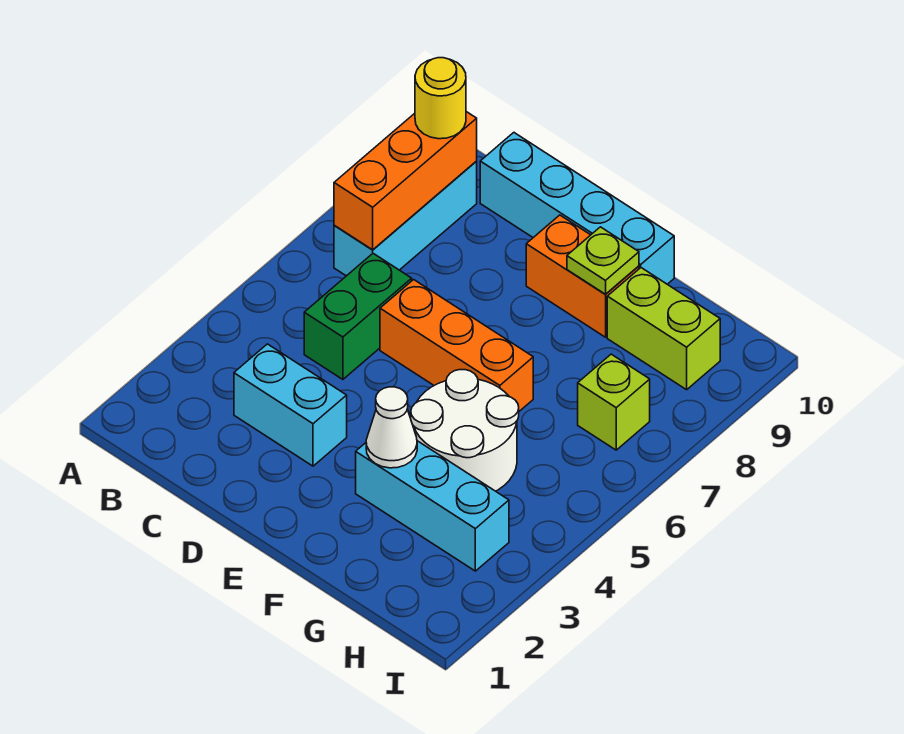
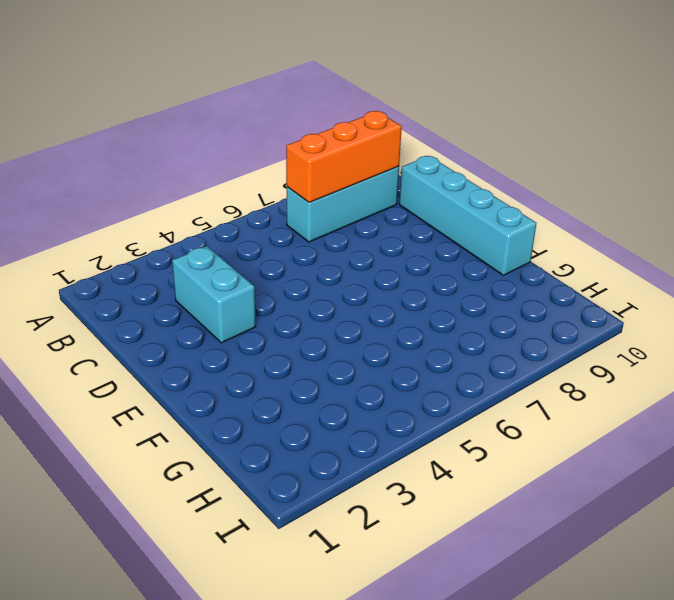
none -> green 1x2 brick [304,254,412,379]
none -> orange 1x3 brick [380,280,533,411]
none -> orange 1x2 brick [526,215,639,337]

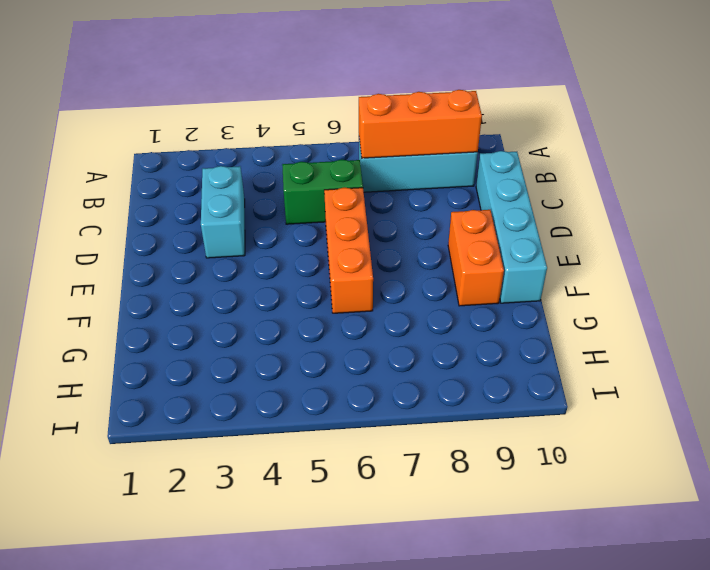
none -> cyan 1x3 brick [356,441,509,571]
none -> white 2x2 round brick [411,370,519,491]
none -> lime 1x2 brick [607,268,720,390]

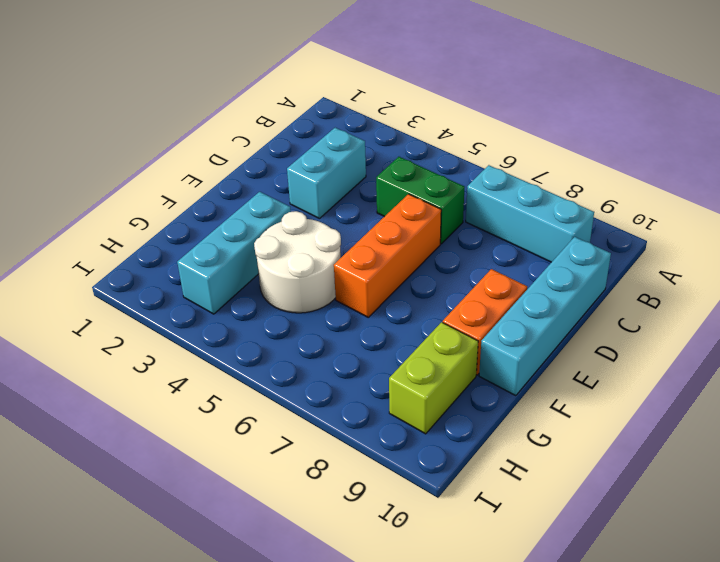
none -> lime 1x1 brick [578,354,650,450]
none -> orange 1x3 brick [334,112,477,250]
none -> white 1x1 cone [366,387,417,468]

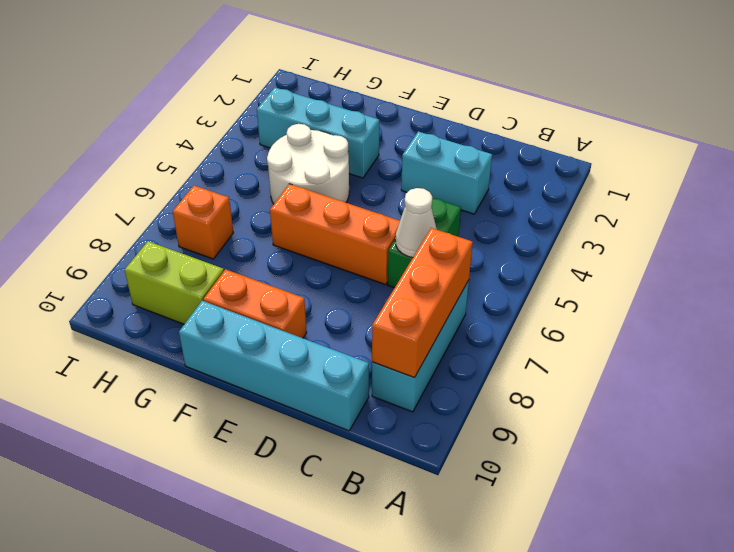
white 1x1 cone [395,188,437,257] -> white 1x1 cone moved to [366,387,417,468]
orange 1x1 brick [173,186,234,259] -> lime 1x1 brick [578,354,650,450]
none -> lime 1x1 plate [567,227,639,294]
none -> yellow 1x1 round brick [415,58,466,139]

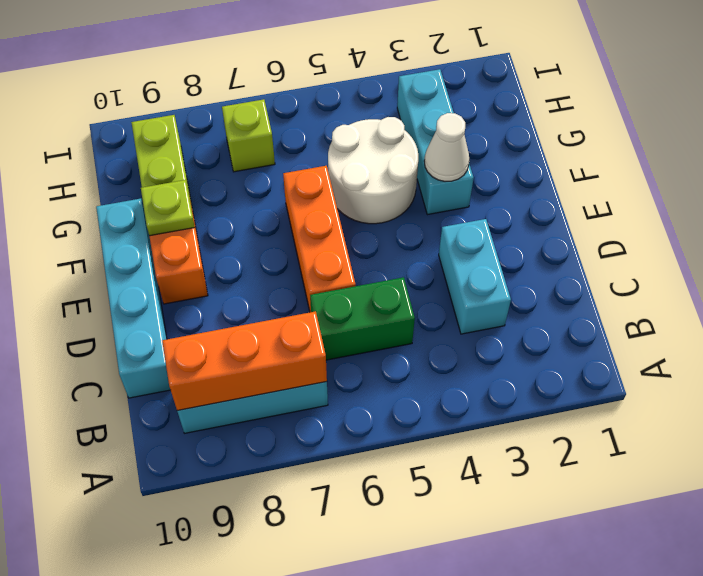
none -> yellow 1x1 round brick [415,58,466,139]

